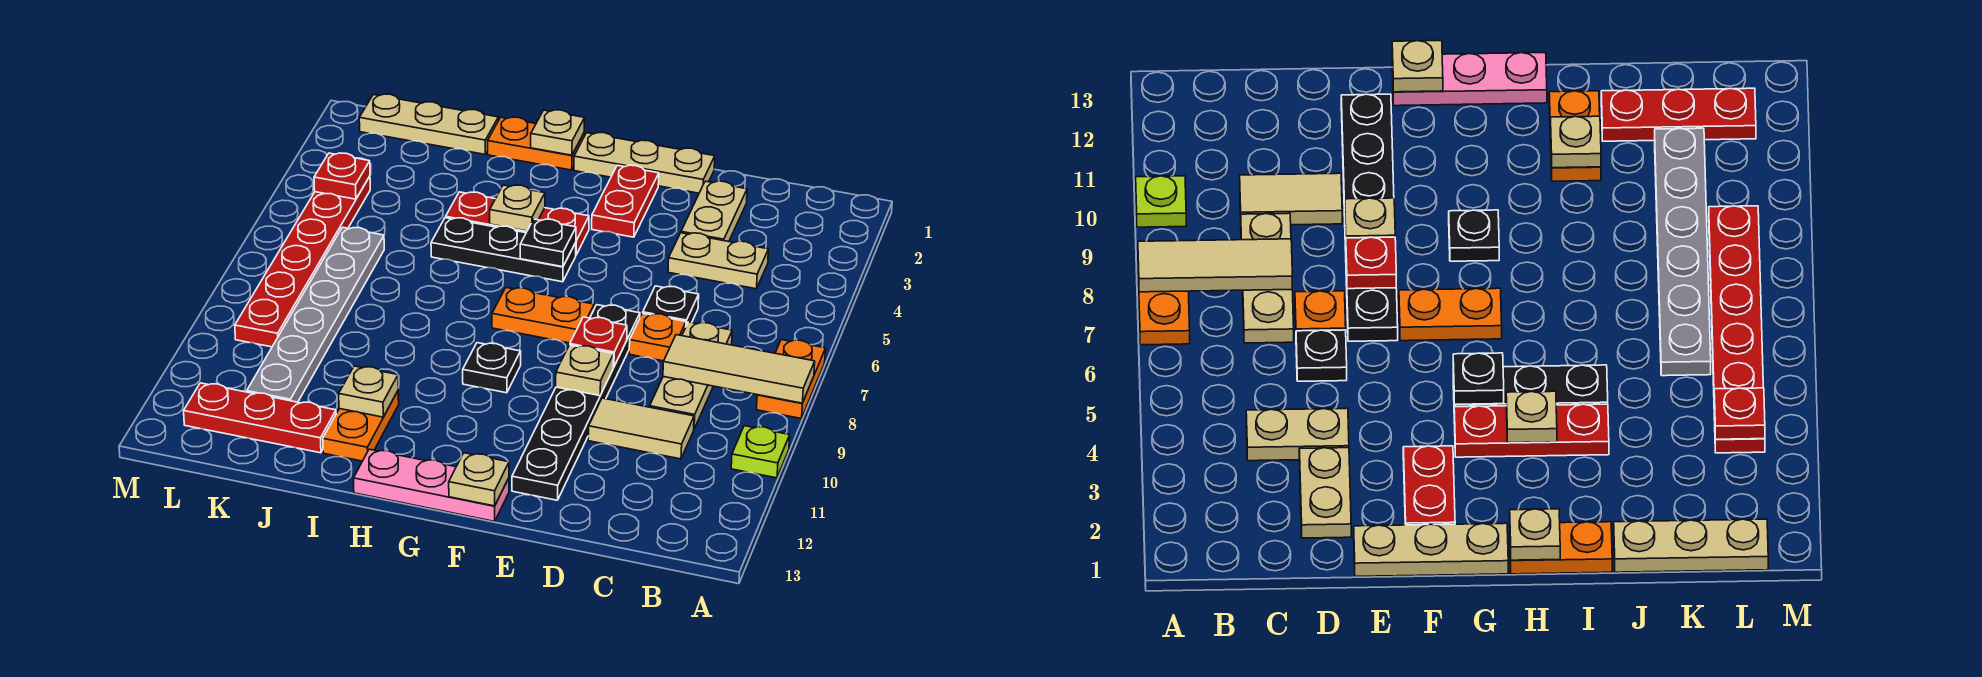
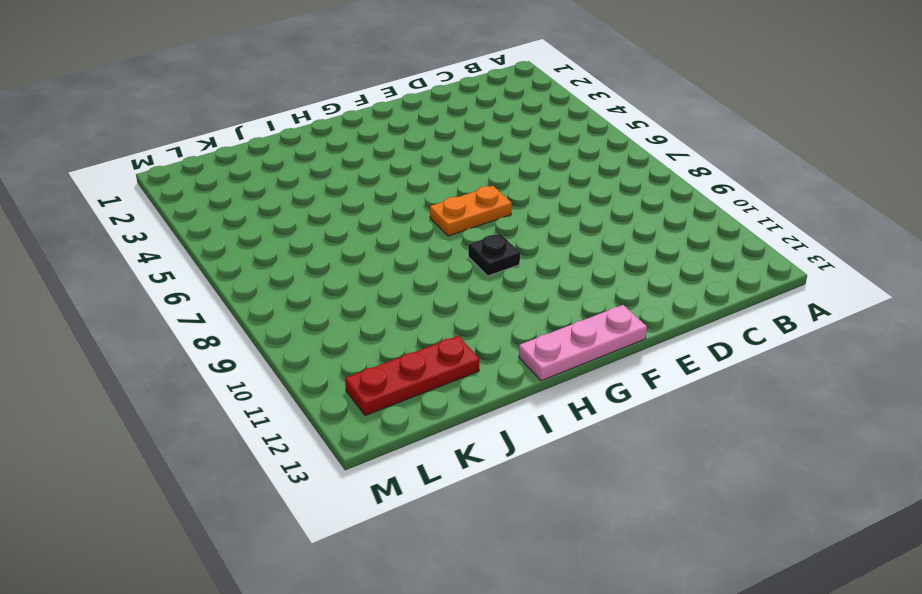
none -> orange 1x2 plate [757,340,826,418]
none -> lime 1x1 plate [731,426,790,478]
none -> tan 1x2 plate [668,233,768,289]
none -> tan 1x3 plate [650,322,732,428]

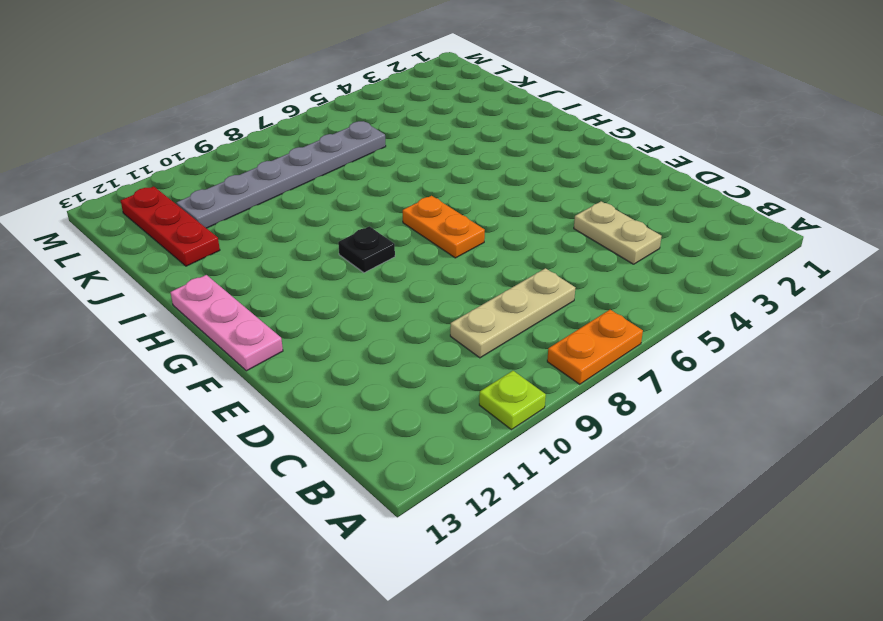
none -> tan 1x2 tile [588,398,694,459]
none -> tan 1x2 plate [681,181,747,242]
none -> black 1x1 plate [643,286,699,325]
none -> orange 1x1 plate [629,313,686,361]

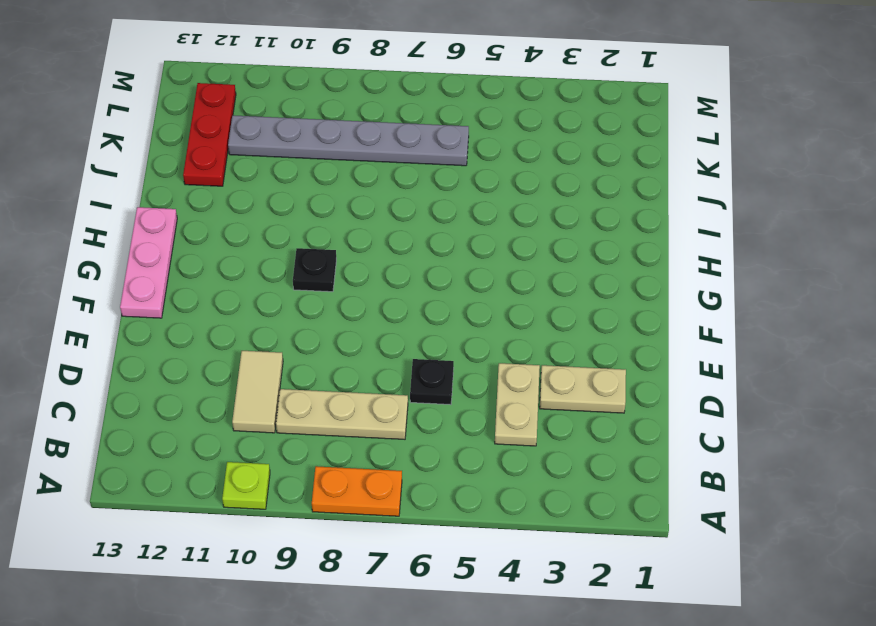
none -> orange 1x1 plate [629,313,686,361]
none -> tan 1x3 plate [574,133,715,193]
none -> black 1x6 plate [512,305,640,500]
none -> red 1x2 plate [592,165,659,237]

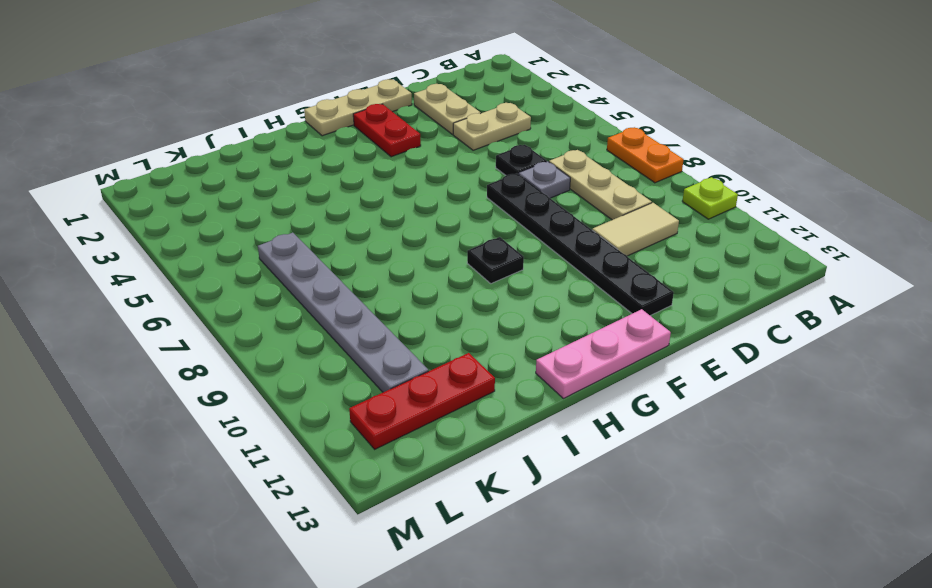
grey 1x1 plate [519,161,570,198] -> orange 1x1 plate [629,313,686,361]
none -> orange 1x2 plate [492,288,594,343]
none -> red 1x3 plate [446,192,589,255]
none -> black 1x3 plate [431,218,576,282]
none -> orange 1x2 plate [488,117,584,170]

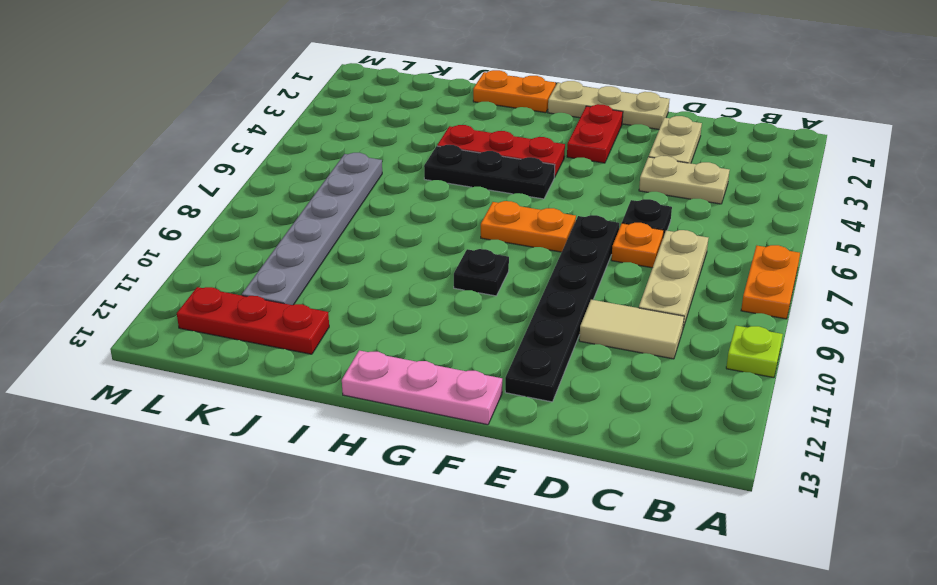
none -> orange 1x2 plate [323,391,399,461]
none -> tan 1x3 plate [359,94,498,154]
none -> red 1x6 plate [235,176,370,347]
none -> tan 1x3 tile [663,335,815,403]

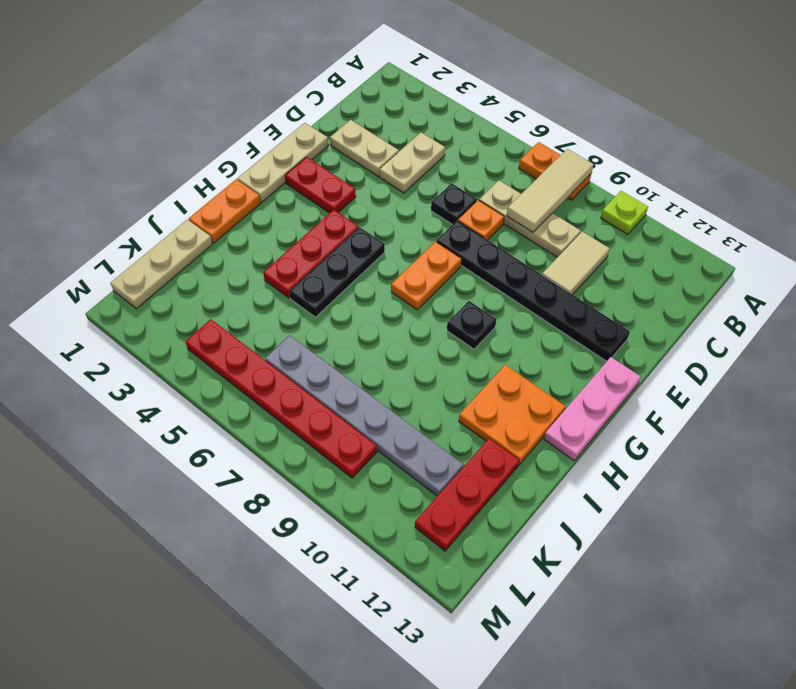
orange 2x2 plate [459,365,566,465] -> orange 1x2 plate [323,391,399,461]
none -> red 1x1 plate [570,317,627,367]
none -> tan 1x1 plate [556,345,614,396]
none -> tan 1x1 plate [449,453,509,506]
none -> black 1x1 plate [520,219,576,267]

